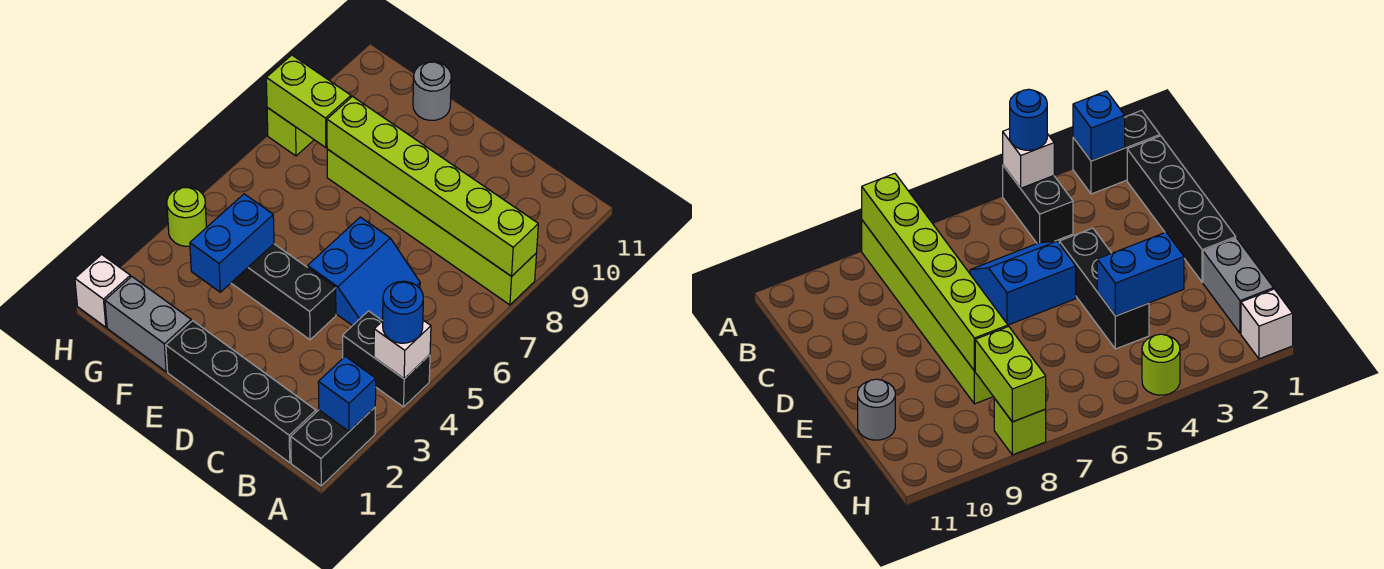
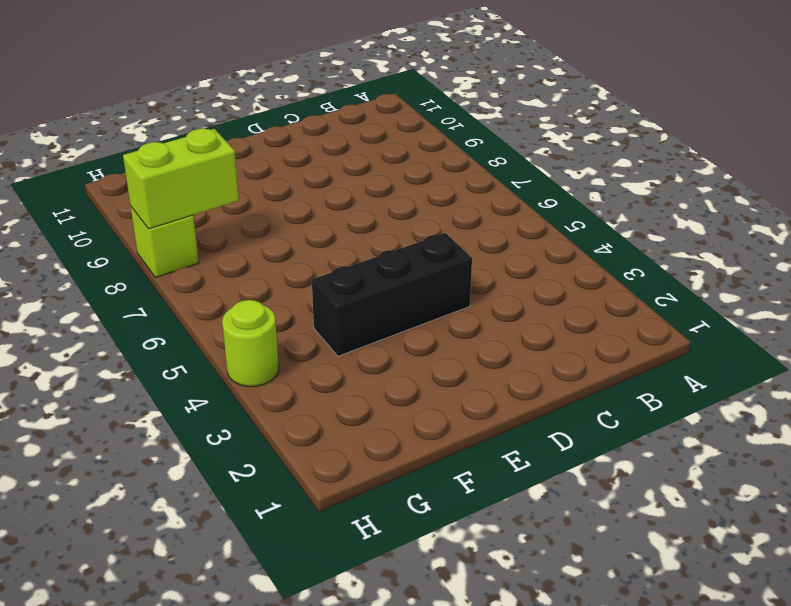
none -> black 1x2 brick [291,407,375,486]
none -> black 1x2 brick [343,311,430,407]
none -> lime 1x6 brick [327,149,537,305]

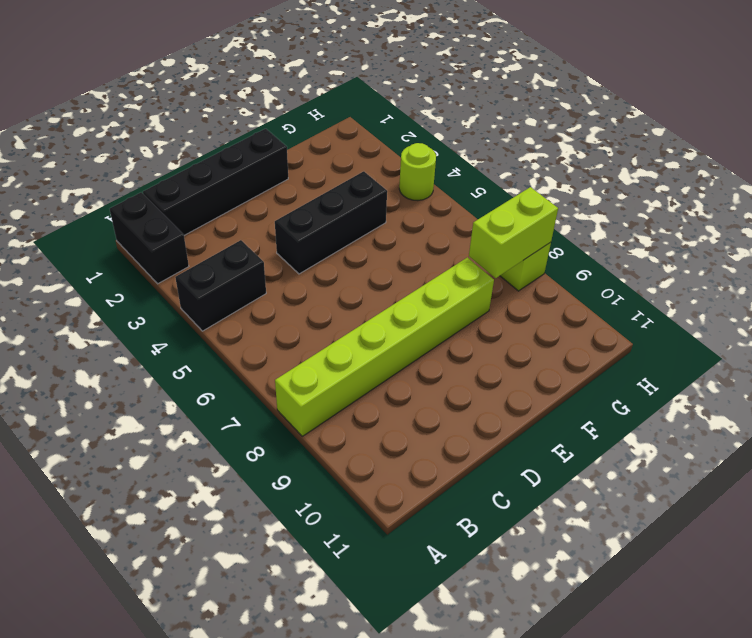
none -> blue 2x2 slope [308,217,420,326]
none -> grey 1x2 brick [105,277,191,372]
none -> grey 1x1 round brick [413,62,451,120]

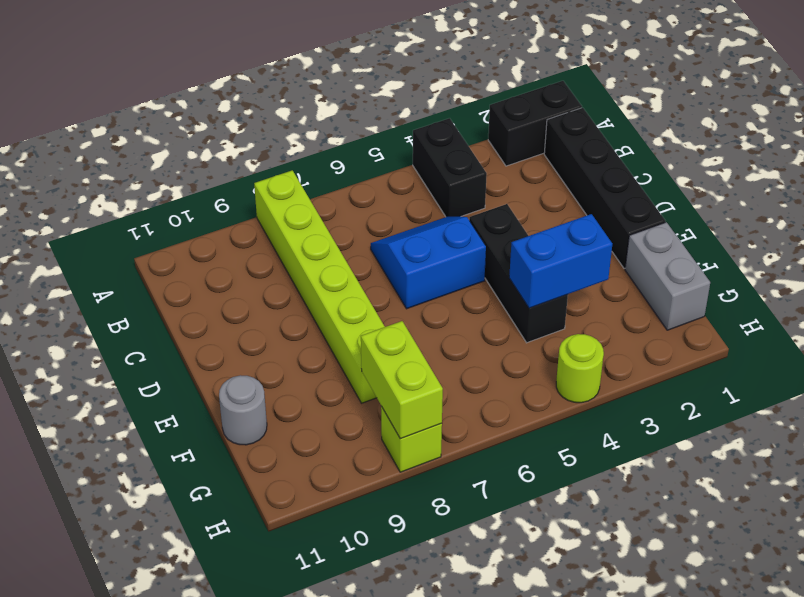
none -> white 1x1 brick [75,255,130,327]
none -> blue 1x1 brick [318,356,376,431]
none -> white 1x1 brick [374,320,431,379]

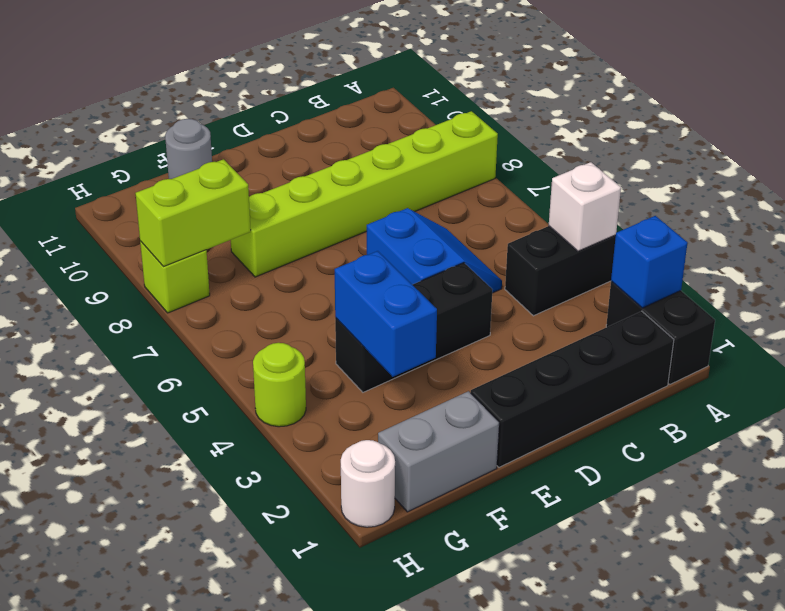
white 1x1 round brick [341,440,395,527] -> white 1x1 brick [75,255,130,327]
none -> lime 1x6 brick [327,96,538,276]
none -> blue 1x1 round brick [383,281,423,343]

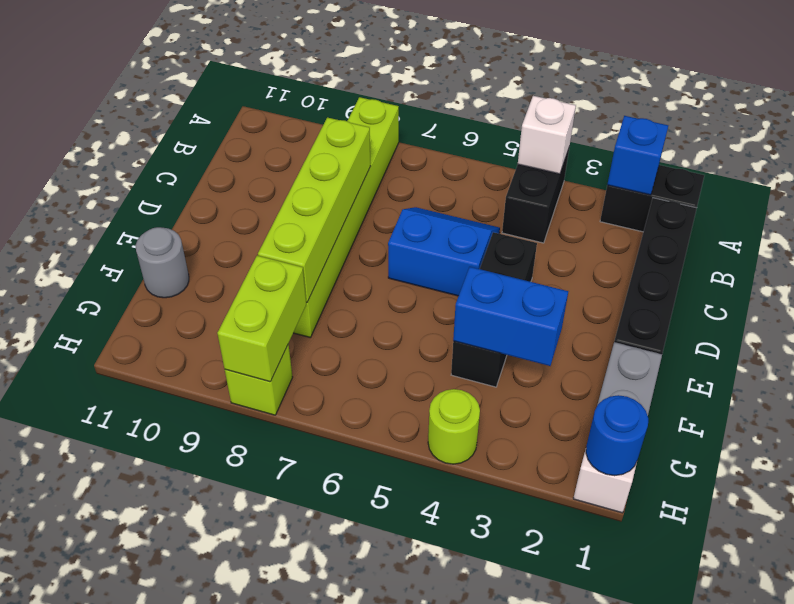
lime 1x4 brick [258,117,370,302] -> lime 1x6 brick [327,96,538,276]
blue 1x1 round brick [586,395,648,476] -> blue 1x1 round brick moved to [383,281,423,343]

